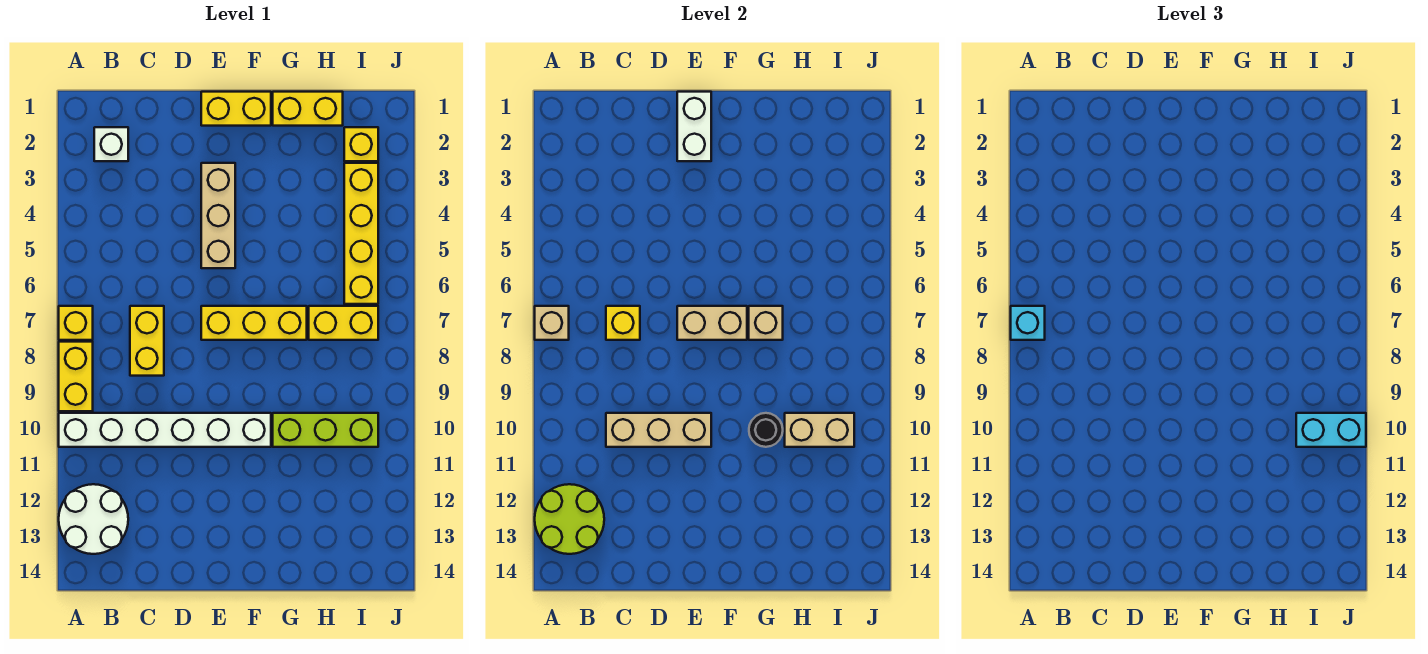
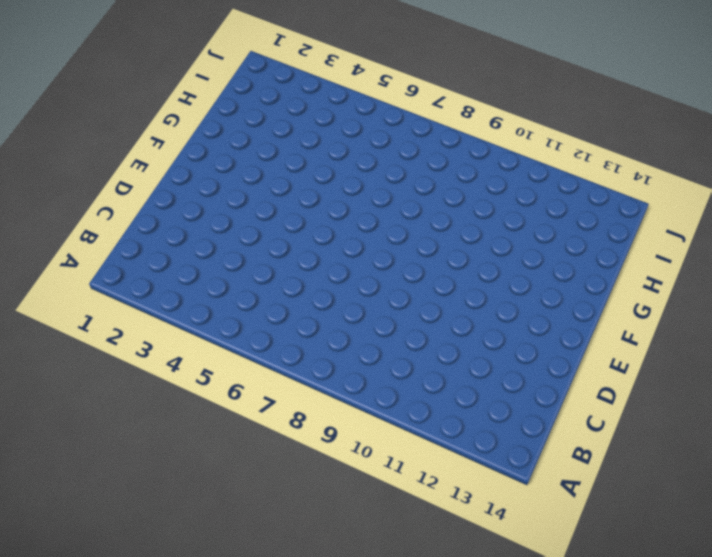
none -> yellow 1x1 brick [59,306,93,340]
none -> yellow 1x2 brick [59,342,93,411]
none -> white 1x6 brick [59,413,271,447]

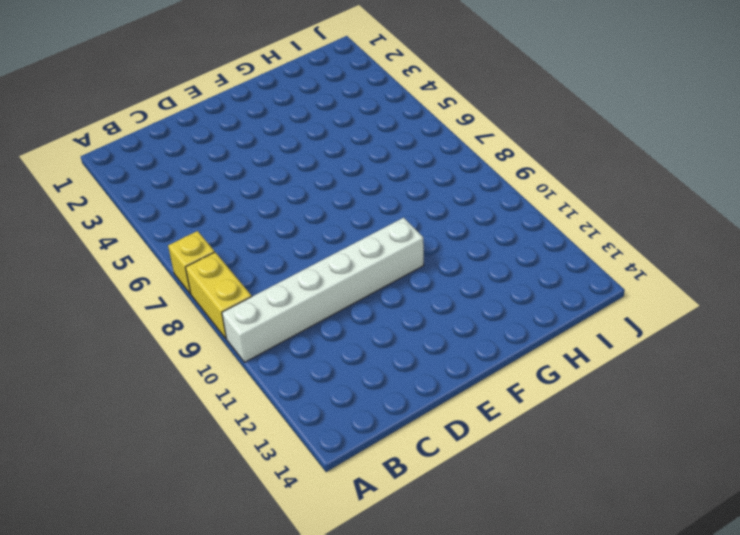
none -> white 2x2 round brick [59,484,128,554]
none -> white 1x1 brick [94,127,128,161]
none -> yellow 1x2 brick [130,306,164,376]

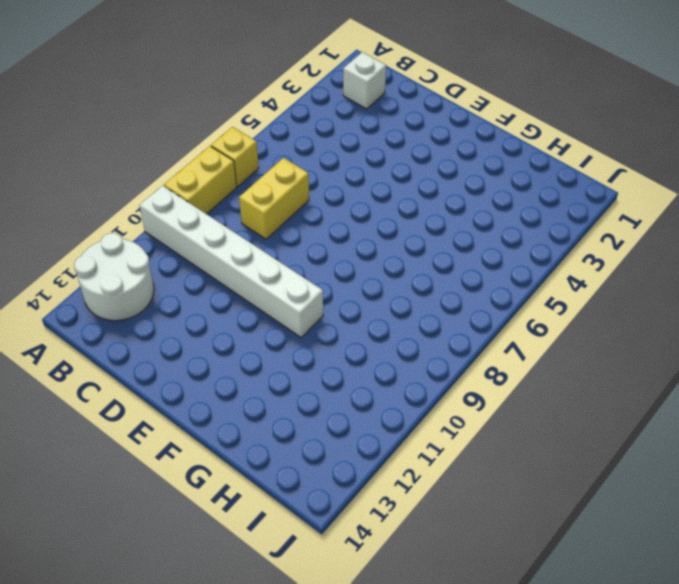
none -> yellow 1x2 brick [201,92,271,126]
none -> tan 1x3 brick [201,163,235,268]
none -> yellow 1x3 brick [201,306,307,340]

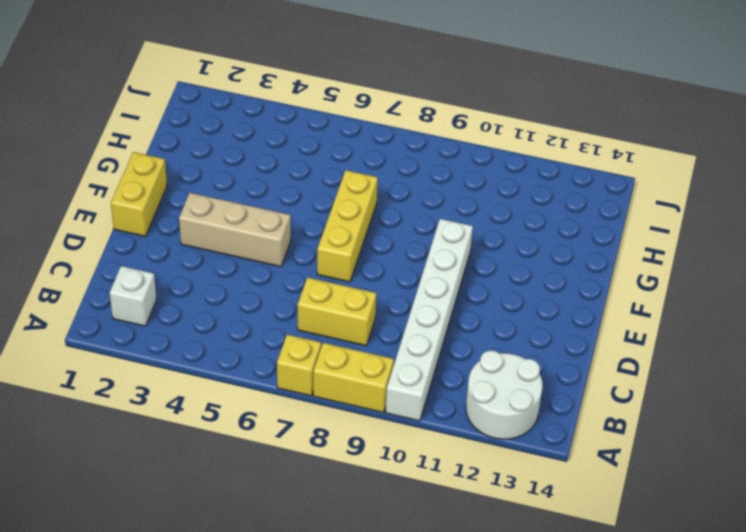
none -> yellow 1x2 brick [273,92,343,126]
none -> lime 1x3 brick [273,413,378,447]
none -> yellow 1x2 brick [309,306,378,340]

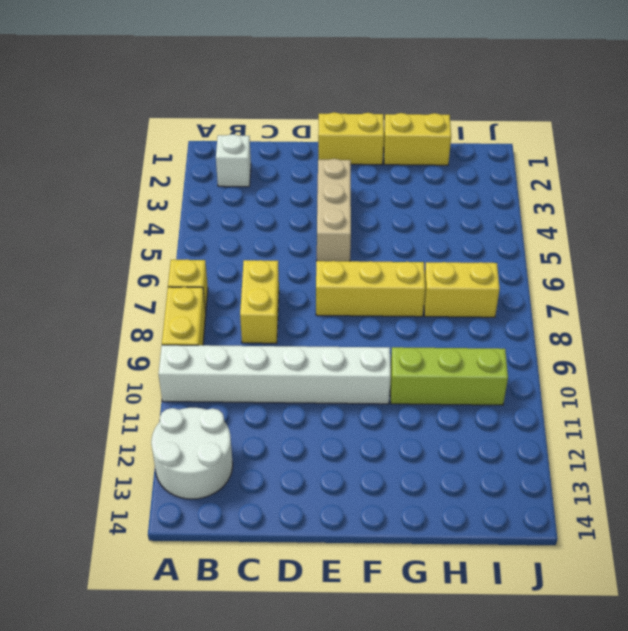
none -> yellow 1x1 brick [344,127,378,161]
none -> yellow 1x4 brick [344,163,378,304]
none -> tan 1x1 brick [535,306,569,340]

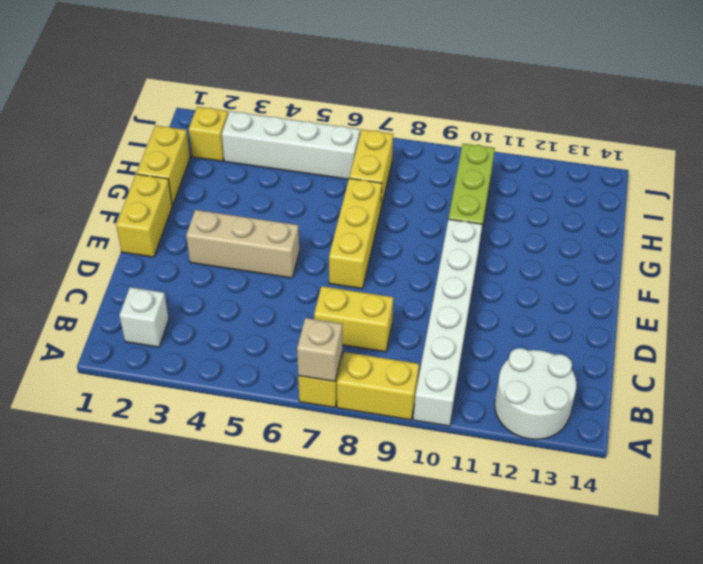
white 1x4 brick [222,111,360,179] -> yellow 1x4 brick [344,163,378,304]
none -> lime 2x2 round brick [535,484,604,554]
none -> yellow 1x1 brick [606,306,640,340]
none -> tan 1x3 brick [606,413,711,447]

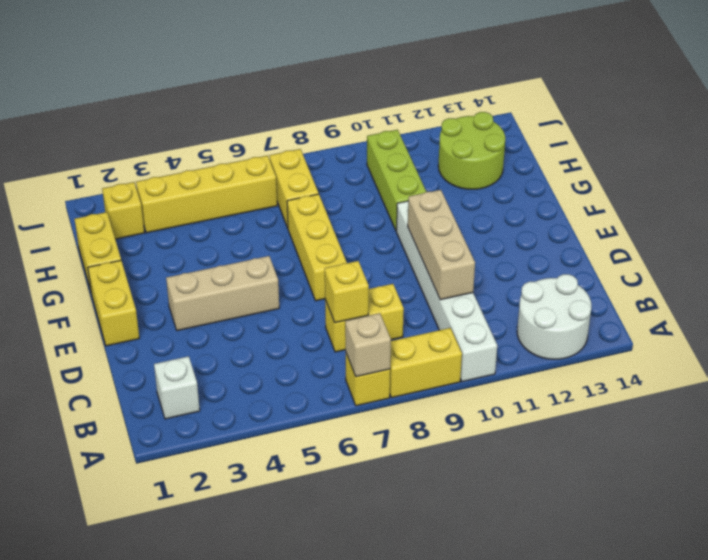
lime 2x2 round brick [438,112,505,189] -> lime 2x2 round brick moved to [535,484,604,554]
none -> white 1x2 brick [677,92,711,161]
none -> tan 1x2 brick [677,306,747,340]
none -> tan 1x1 brick [749,306,783,340]

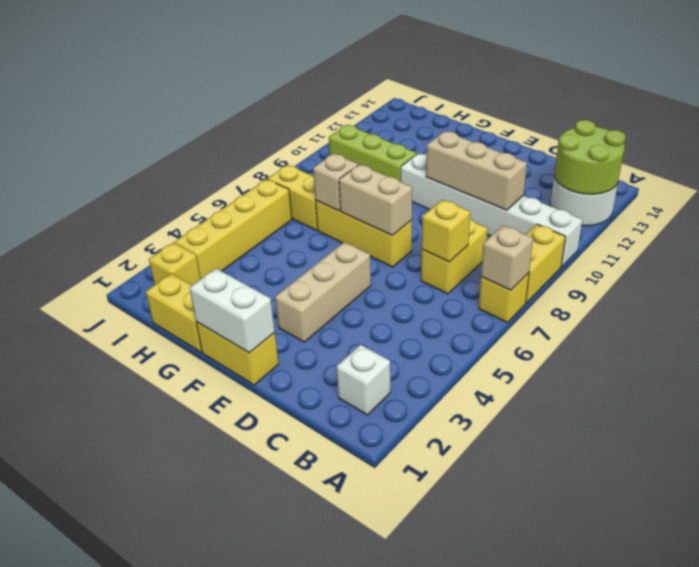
white 1x2 brick [190,269,275,353] -> white 1x2 brick turned to [677,92,711,161]
none -> black 1x1 round brick [749,413,783,447]
none -> tan 1x2 brick [785,413,854,447]
none -> cyan 1x1 brick [1011,306,1045,340]

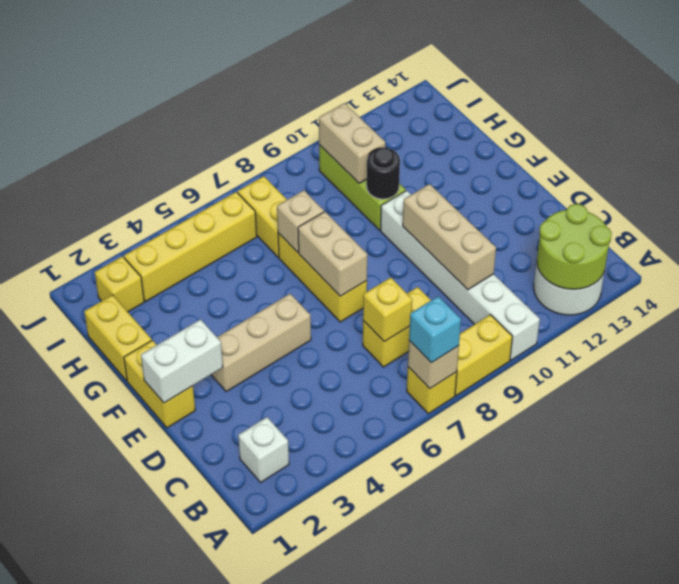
none -> cyan 1x2 brick [1296,413,1366,447]

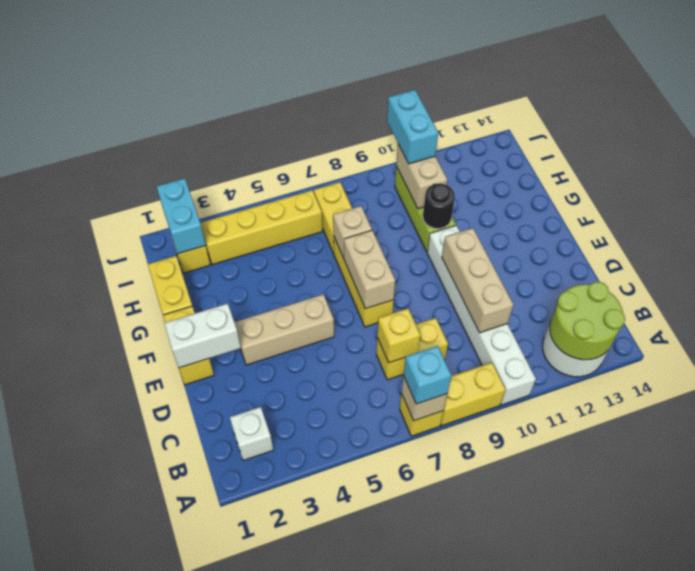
cyan 1x2 brick [157,178,206,254] -> none

